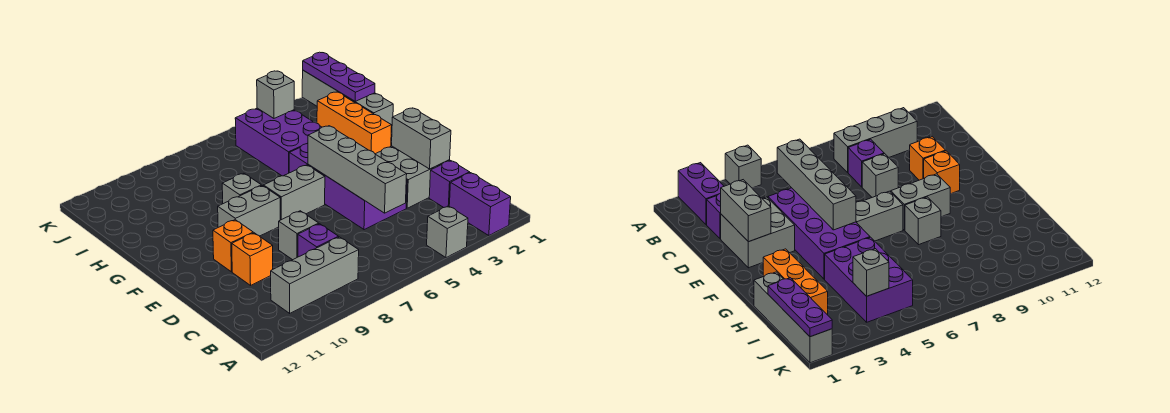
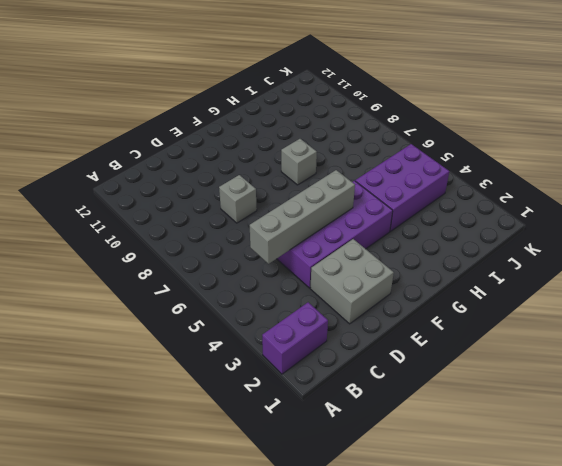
none -> grey 1x1 brick [427,206,468,258]
none -> grey 1x3 brick [271,237,359,313]
none -> purple 1x1 brick [429,161,470,208]

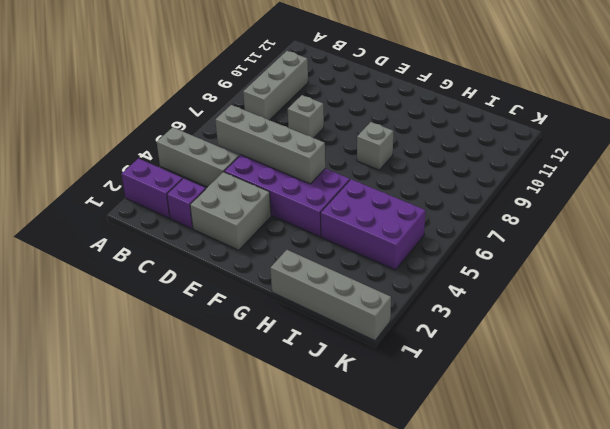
grey 1x3 brick [157,127,239,187] -> grey 1x1 brick [427,206,468,258]
none -> purple 1x1 brick [298,224,339,257]
none -> orange 1x1 brick [232,233,273,285]
none -> orange 1x1 brick [213,220,253,272]

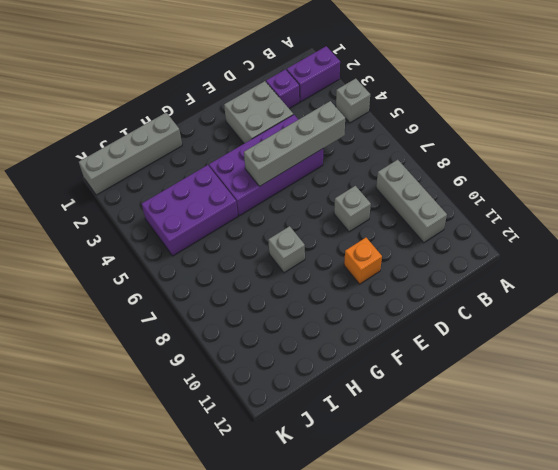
none -> purple 1x1 brick [298,224,339,257]
none -> orange 1x1 brick [232,233,273,285]
none -> grey 1x2 brick [263,165,325,220]

